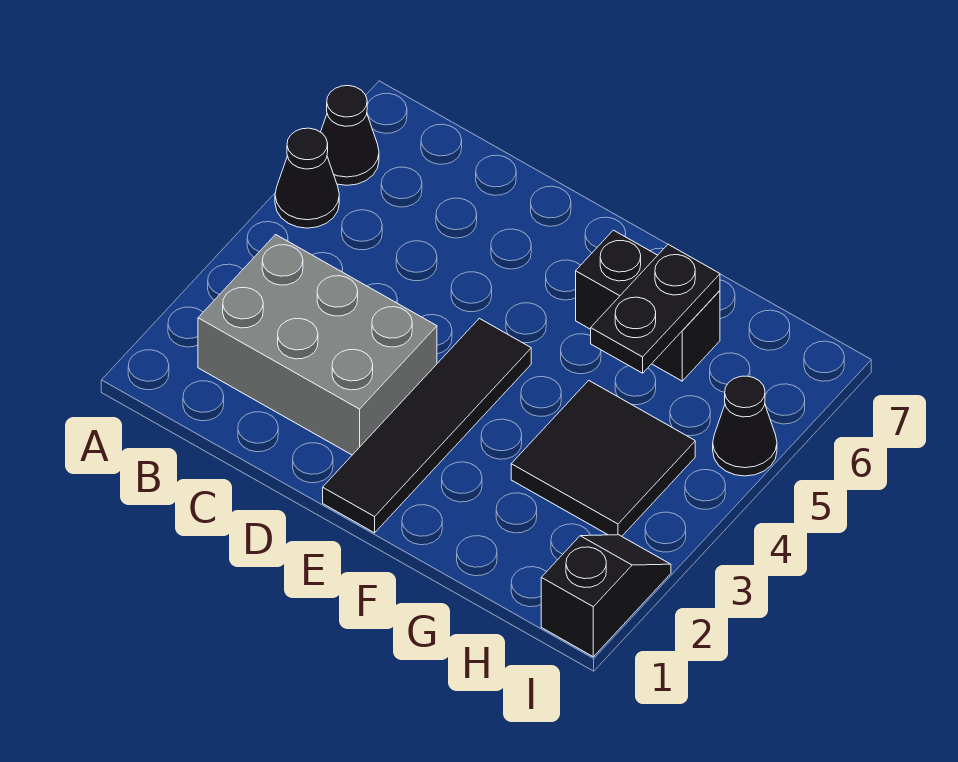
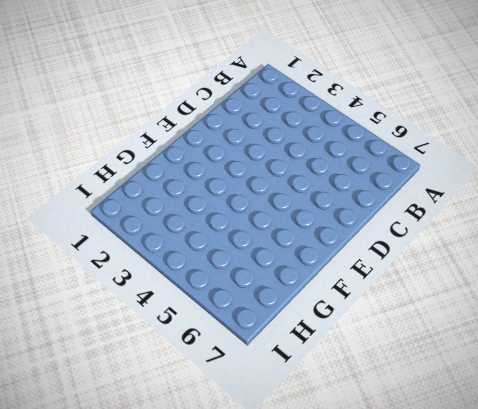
none -> black 1x1 cone [275,128,339,228]
none -> black 1x1 cone [321,86,379,185]

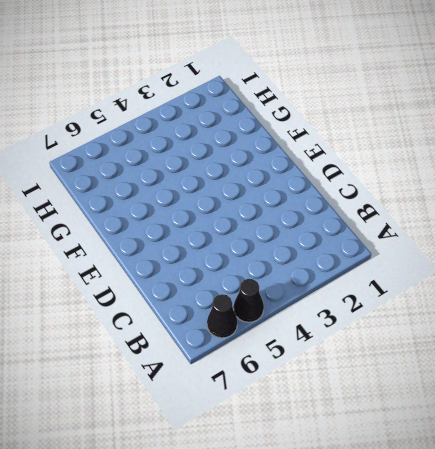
none -> grey 2x3 brick [198,235,437,455]
none -> black 1x4 tile [323,318,531,533]

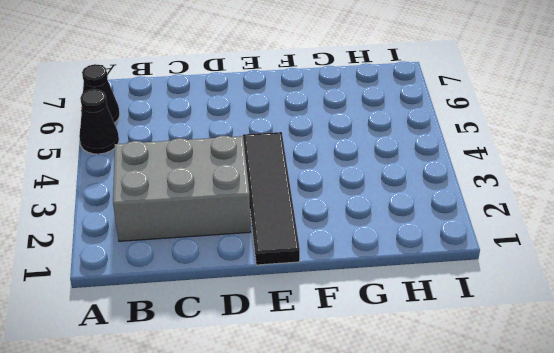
none -> black 1x2 brick [576,230,720,381]
none -> black 2x2 tile [511,381,695,536]

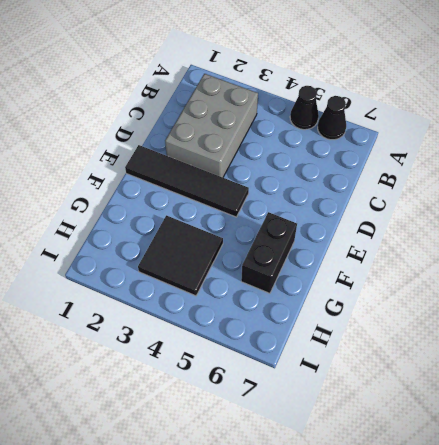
none -> black 1x2 slope [541,535,671,657]
none -> black 1x1 cone [713,376,777,476]

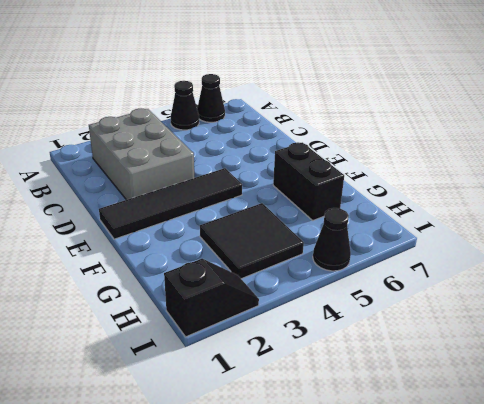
none -> black 1x2 plate [591,244,720,373]

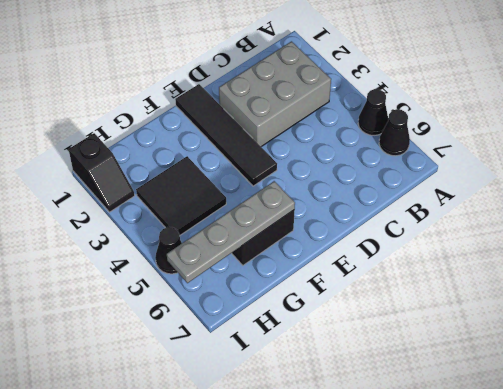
grey 1x4 plate [167,181,295,283] -> black 1x2 plate [591,244,720,373]

